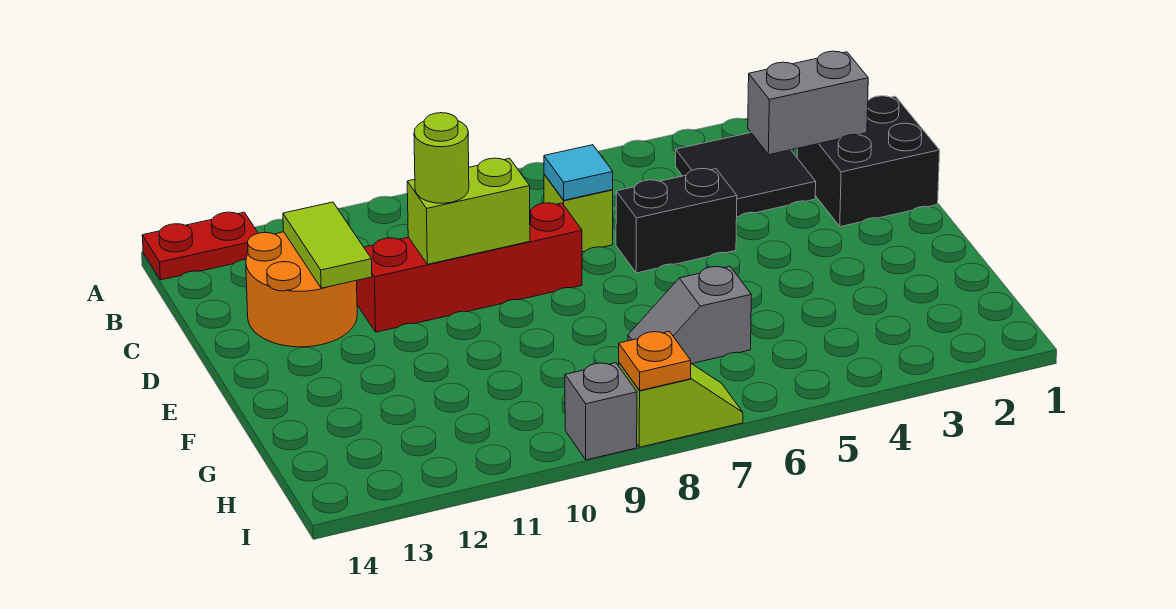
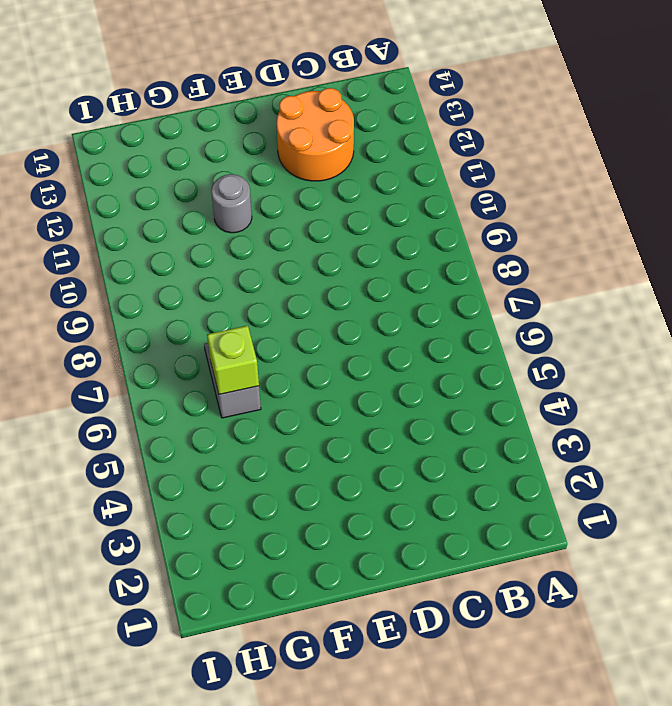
grey 1x1 round brick [211,174,252,233] -> none
lime 1x1 brick [207,326,259,394] -> lime 1x1 brick moved to [544,174,613,252]
none -> red 1x2 plate [142,212,258,280]
none -> black 2x2 tile [676,133,816,217]
none -> black 2x2 brick [797,96,940,227]

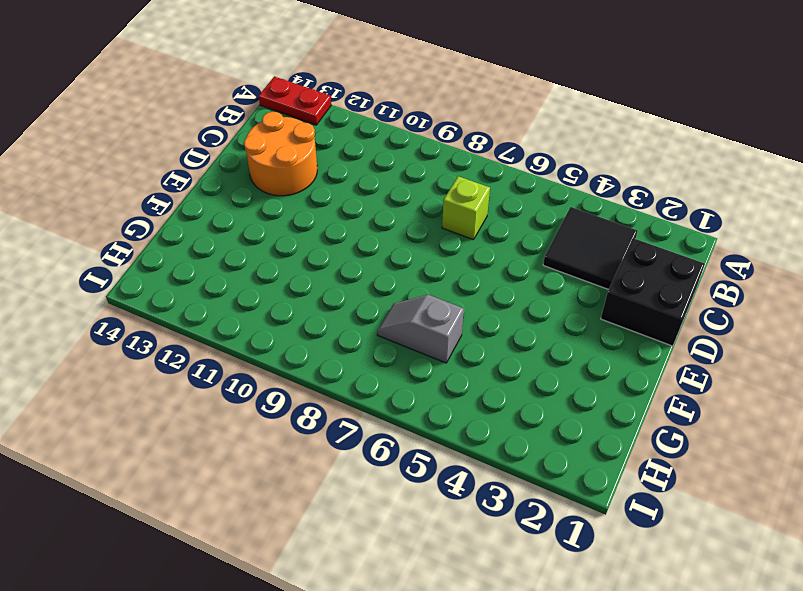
none -> black 1x2 brick [616,169,737,273]
none -> red 1x4 brick [357,203,582,332]
none -> lime 1x2 slope [619,363,743,447]

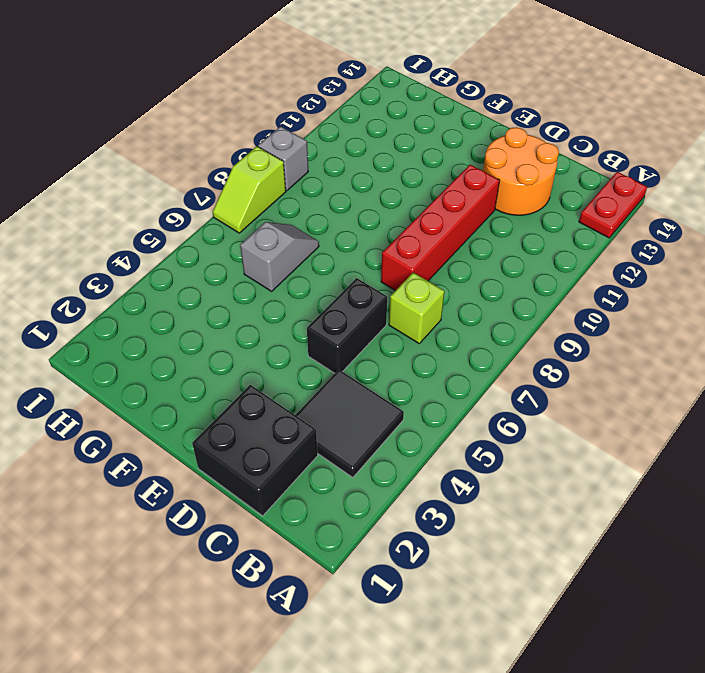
none -> grey 1x2 brick [748,51,868,155]
none -> cyan 1x1 tile [544,145,613,200]
none -> lime 1x2 tile [283,202,372,288]

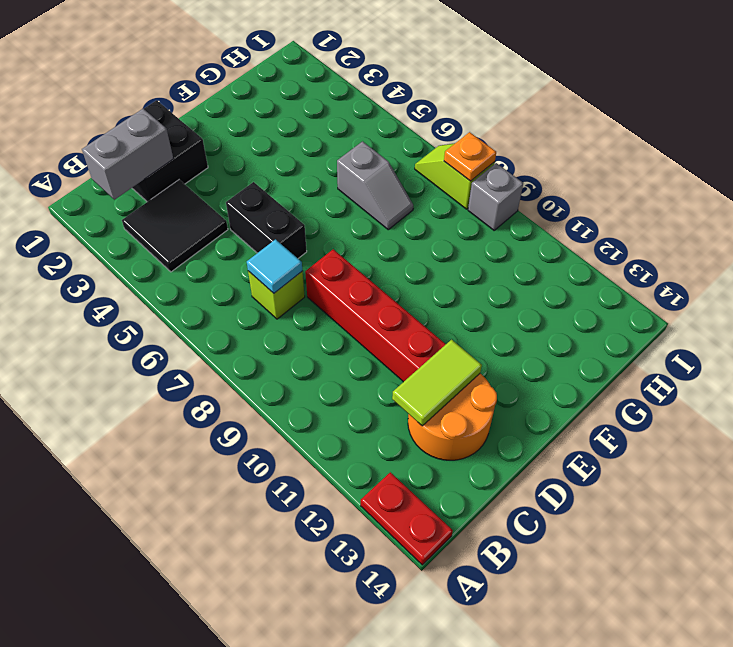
grey 1x2 brick [82,109,173,200] -> grey 1x2 brick turned to [748,51,868,155]
none -> lime 1x2 brick [407,158,530,264]
none -> lime 1x1 round brick [414,113,469,203]

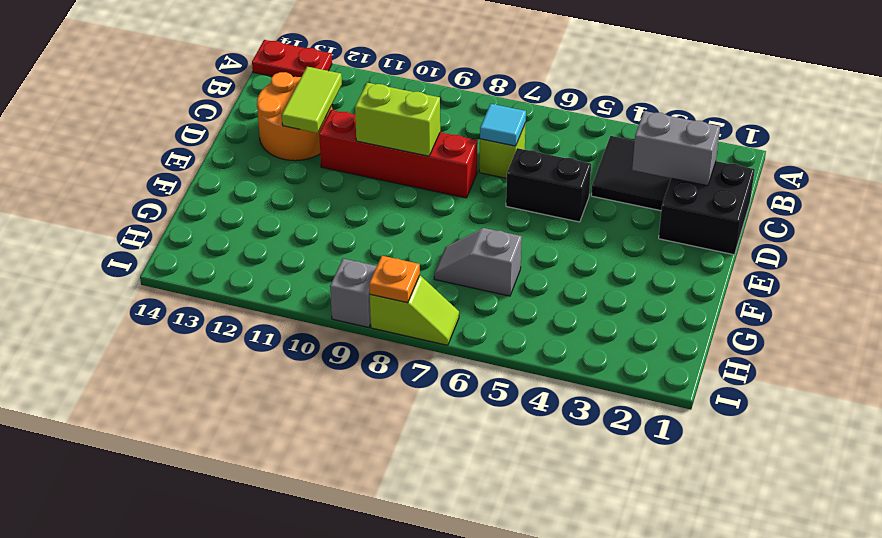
none -> lime 1x1 round brick [414,113,469,203]

